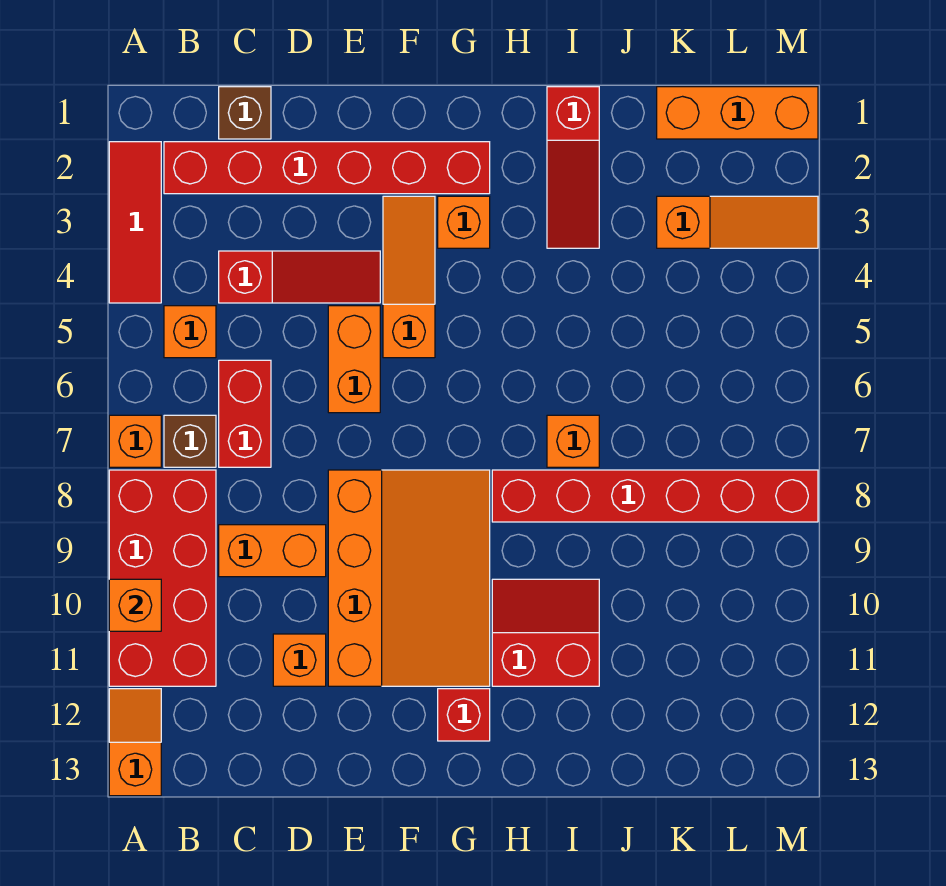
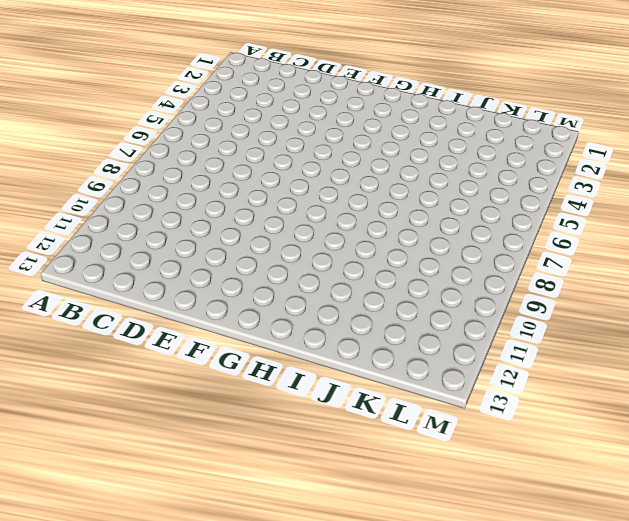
none -> red 1x3 tile [109,142,161,303]
none -> orange 1x1 brick [109,415,161,467]
none -> red 2x4 brick [109,470,216,686]

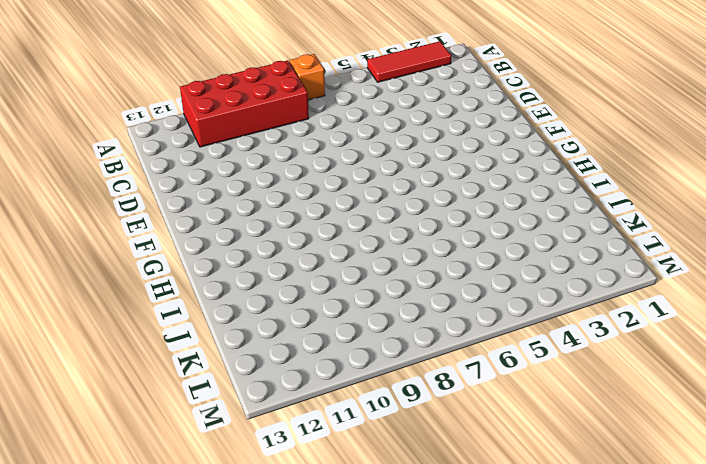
none -> orange 1x2 slope [109,689,161,796]
none -> red 1x6 brick [164,142,490,194]
none -> orange 1x1 brick [164,306,216,358]

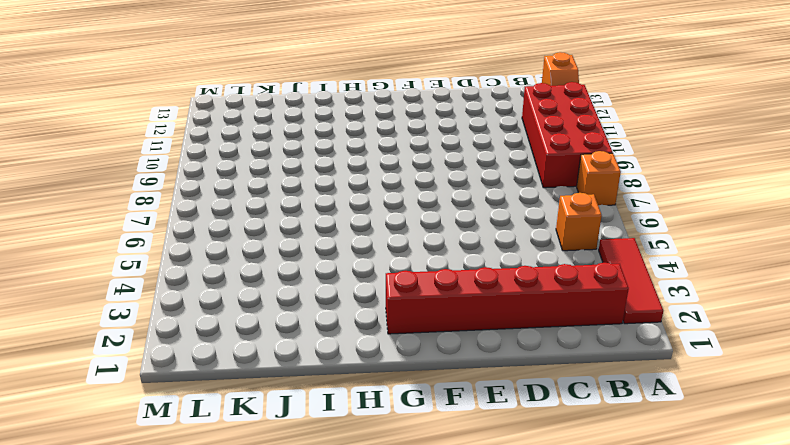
none -> brown 1x1 brick [164,415,216,467]
none -> brown 1x1 brick [219,87,271,139]
none -> red 1x3 slope [219,251,380,303]

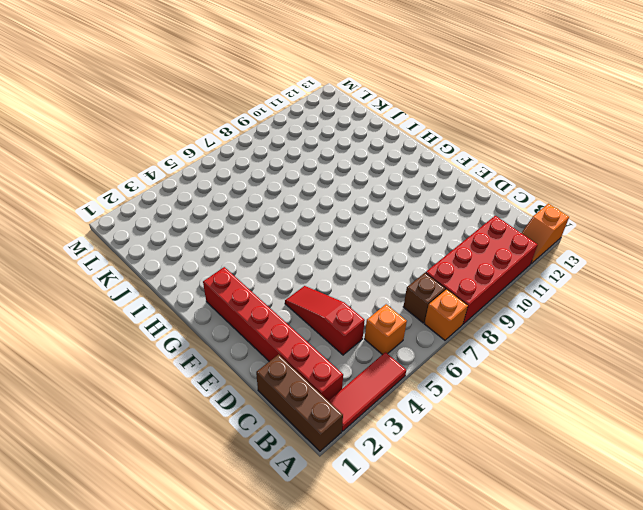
brown 1x3 brick [256,354,343,451] -> brown 1x1 brick [219,87,271,139]
none -> red 1x2 brick [219,360,271,467]
none -> orange 1x2 brick [219,525,326,577]
none -> orange 1x1 brick [273,634,326,686]

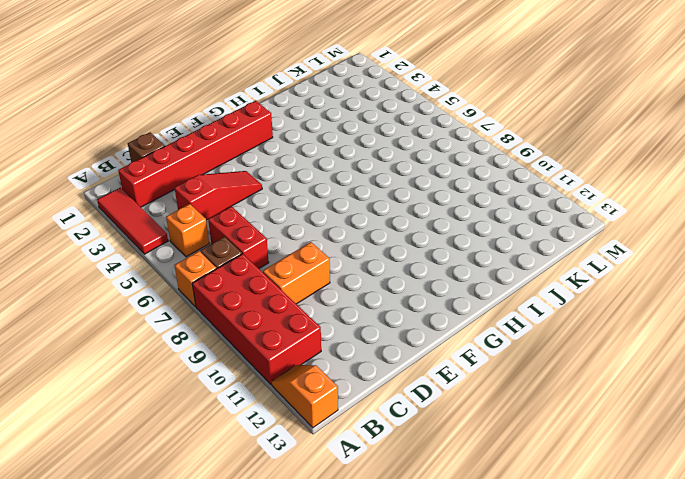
none -> orange 1x1 brick [273,634,326,686]
none -> orange 1x2 brick [328,306,380,413]
none -> orange 3x4 slope [328,470,490,686]

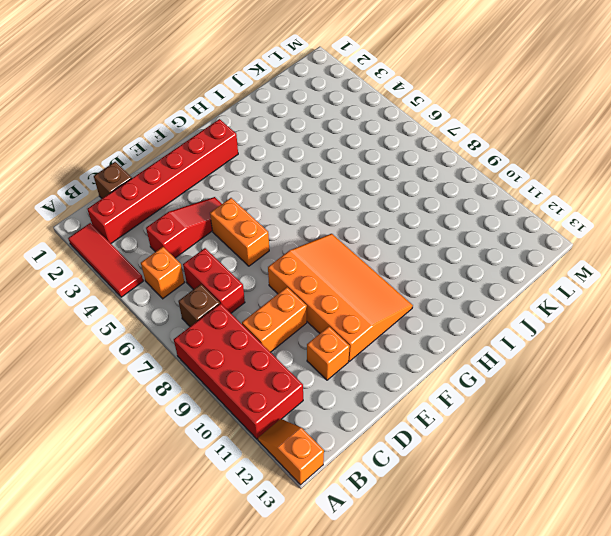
none -> orange 1x1 brick [109,415,161,467]
none -> orange 1x3 slope [383,196,435,358]
none -> orange 1x1 brick [438,196,490,248]

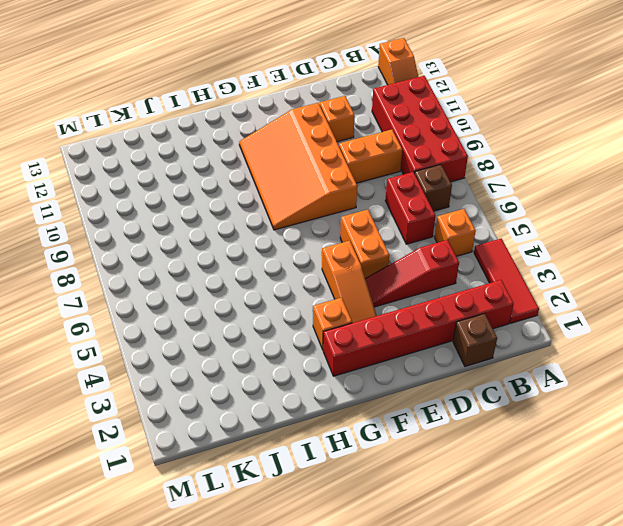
none -> orange 1x1 brick [109,415,161,467]
none -> red 1x1 brick [438,689,490,741]
none -> red 1x6 brick [492,470,818,522]

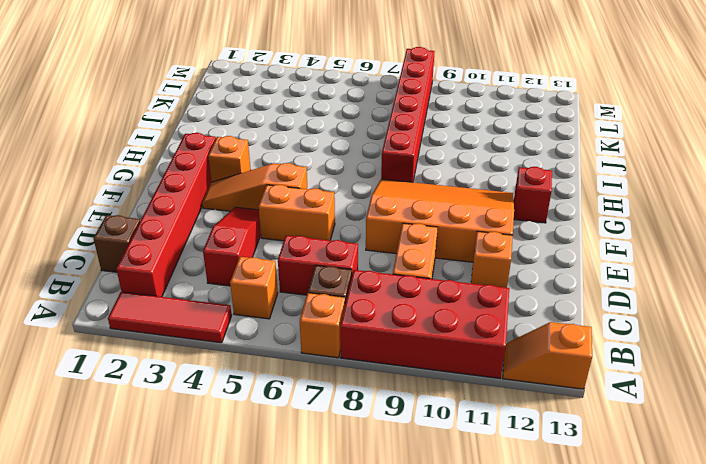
none -> red 2x2 slope [492,579,599,686]
none -> red 1x3 slope [547,87,599,248]
none -> orange 1x1 brick [547,415,599,467]

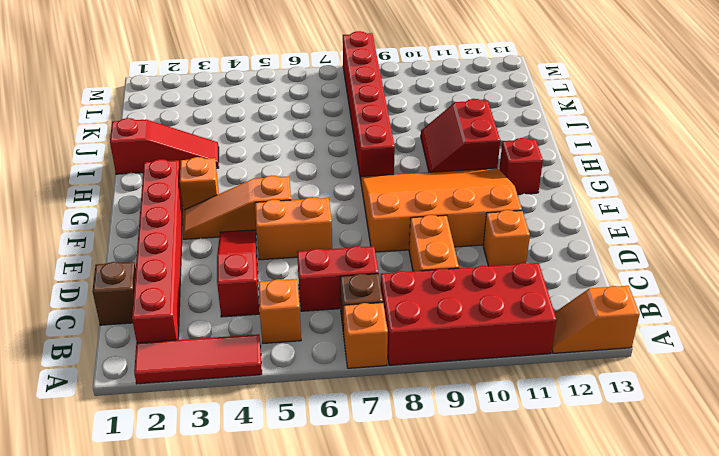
none -> orange 1x1 brick [547,415,599,467]
none -> orange 1x3 brick [657,87,818,139]
none -> orange 1x3 slope [657,196,818,248]

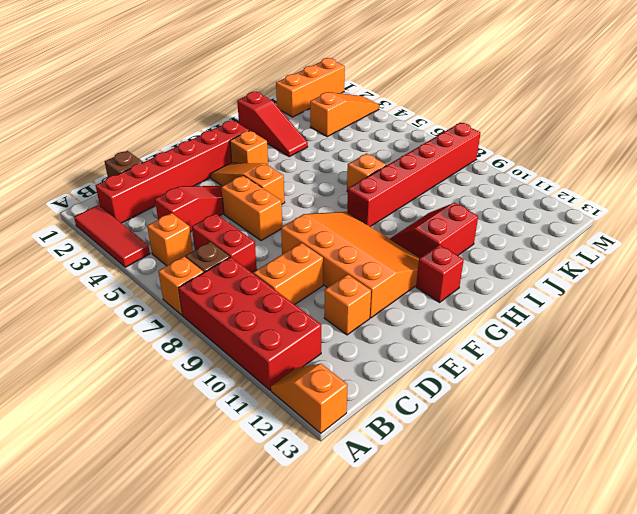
none -> orange 1x1 brick [109,579,161,631]

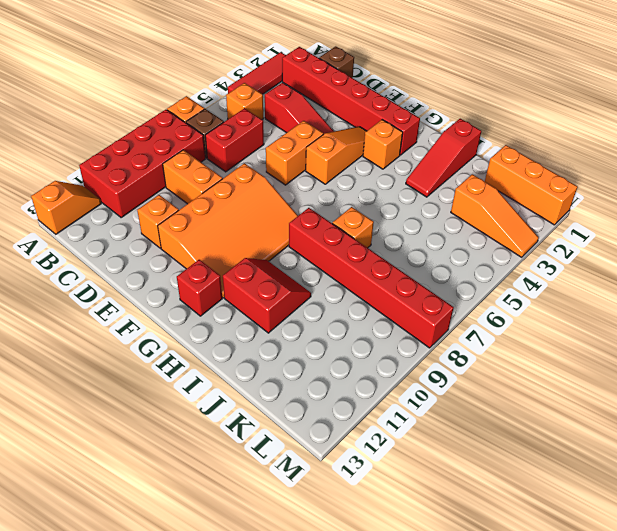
none -> orange 1x1 brick [109,579,161,631]

